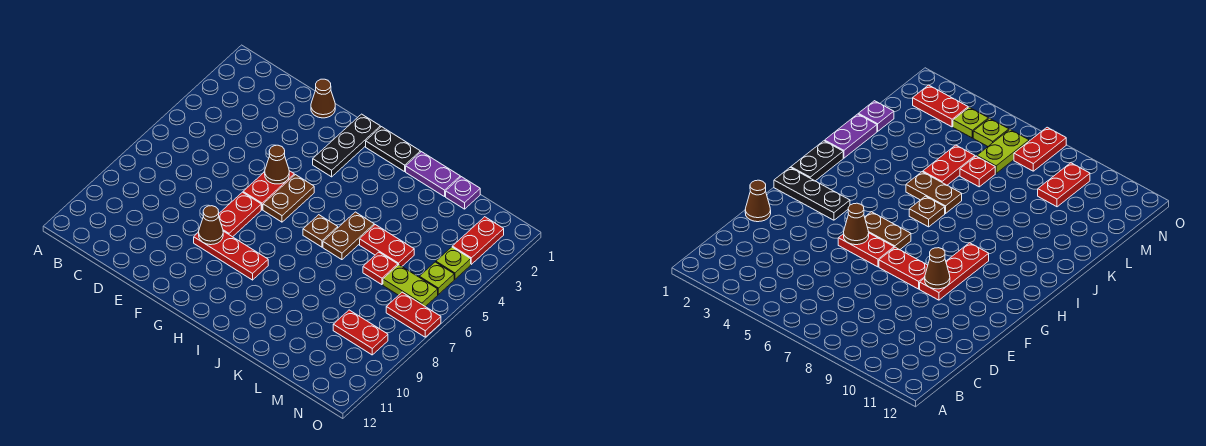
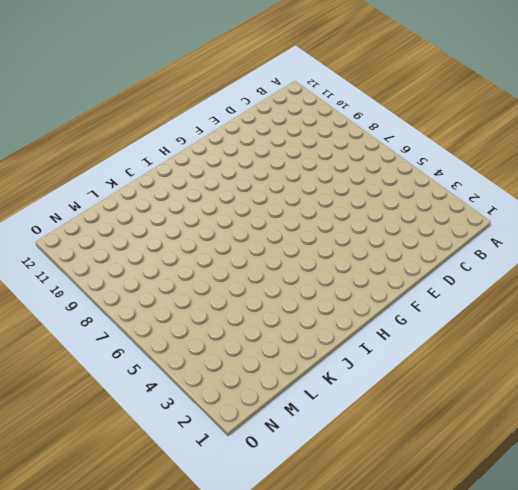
none -> brown 1x1 cone [311,79,335,118]
none -> red 1x2 plate [243,171,294,210]
none -> red 1x2 plate [219,192,261,237]

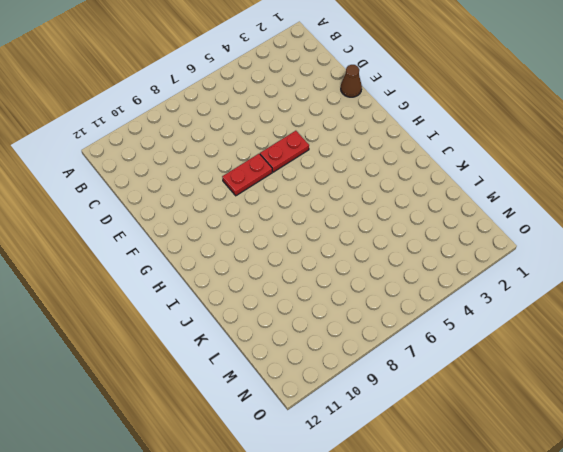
none -> red 1x3 plate [194,231,268,280]
none -> black 1x3 plate [313,114,380,177]
none -> brown 1x2 plate [263,175,314,222]

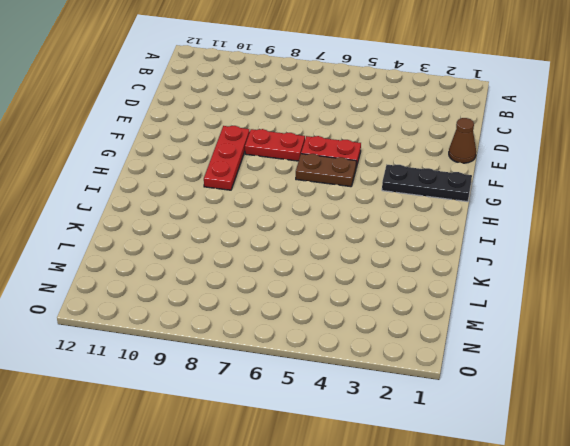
none -> black 1x2 plate [366,127,420,172]
none -> brown 1x1 plate [303,215,338,247]
none -> purple 1x2 plate [406,152,460,197]

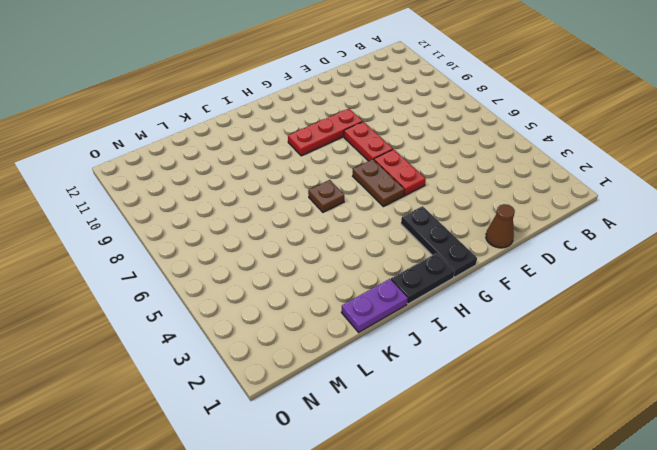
none -> brown 1x2 plate [323,212,374,260]
none -> red 1x2 plate [360,225,414,266]
none -> purple 1x1 plate [446,177,480,209]

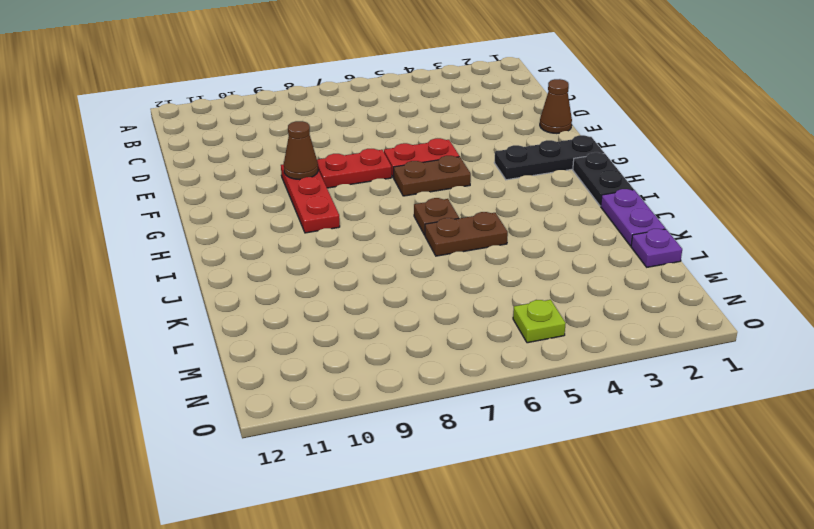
none -> red 1x2 plate [360,225,414,266]
none -> red 1x1 plate [363,252,398,285]
none -> lime 1x2 plate [383,265,438,307]

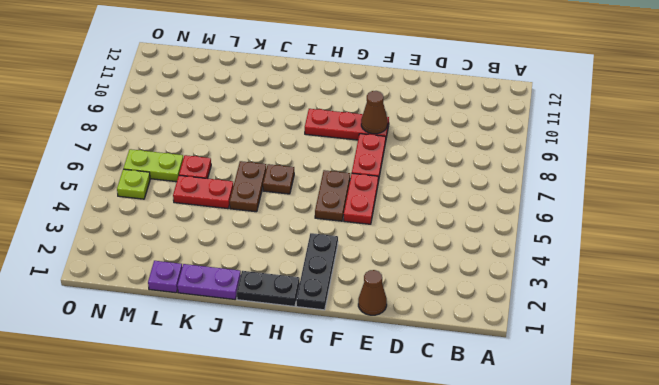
none -> red 1x2 plate [333,310,388,355]
none -> red 1x2 plate [452,217,504,264]
none -> lime 1x1 plate [436,247,471,279]

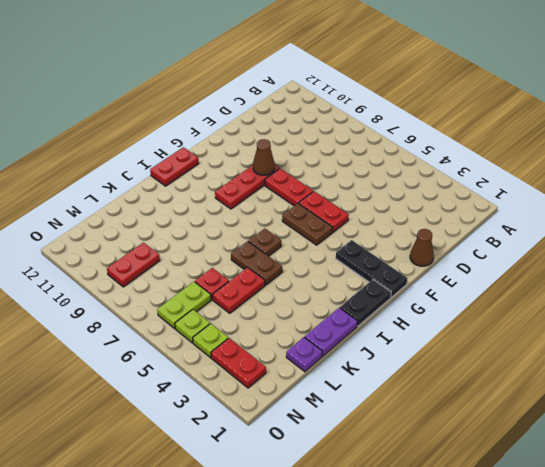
red 1x2 plate [150,147,199,186] -> red 1x2 plate moved to [386,292,441,337]
none -> brown 1x1 cone [265,145,289,184]

